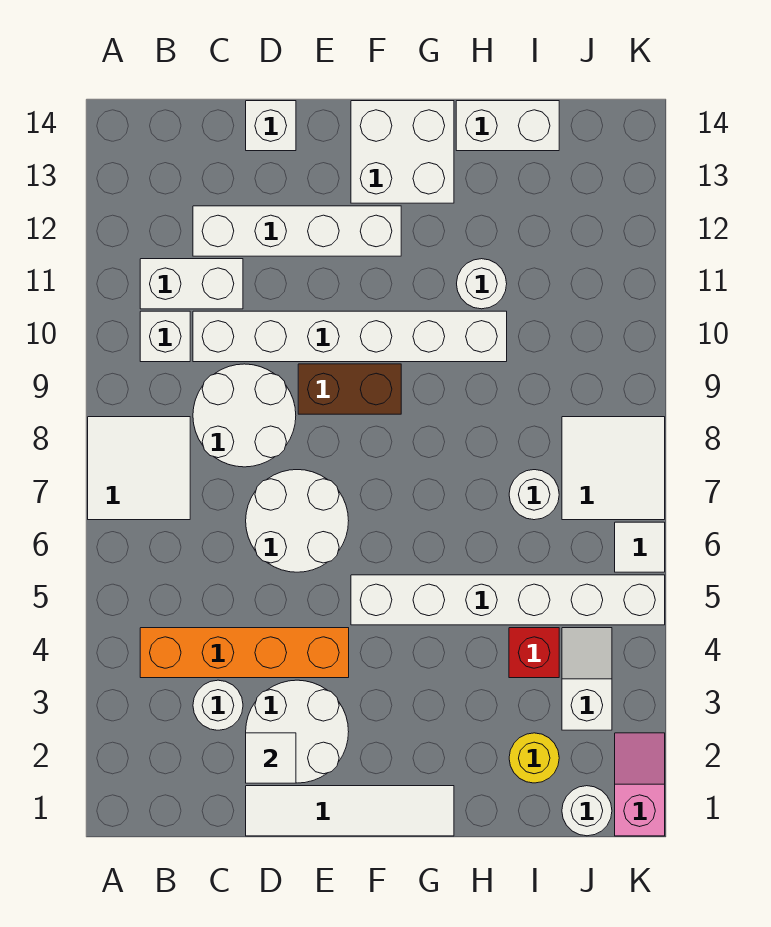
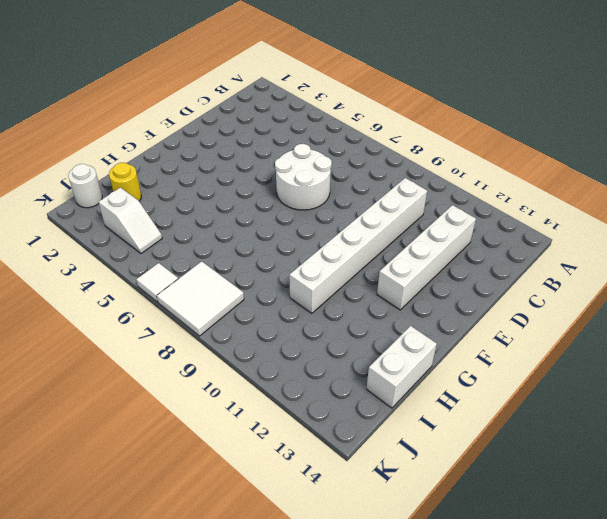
none -> white 2x2 tile [88,417,190,520]
none -> orange 1x4 brick [140,628,349,678]
none -> white 1x1 brick [140,311,190,362]

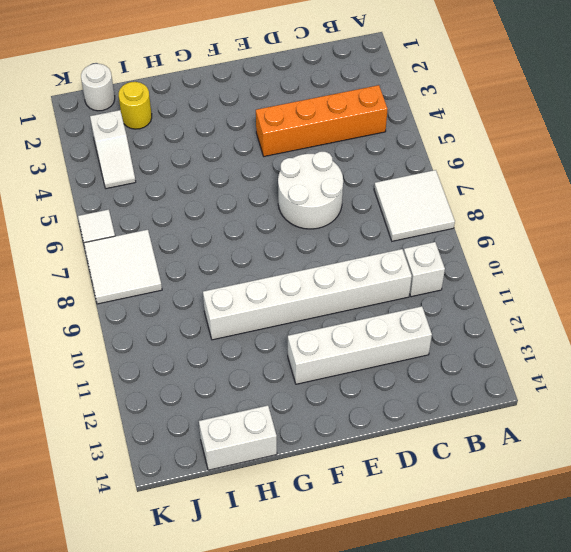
none -> white 1x2 brick [140,259,243,309]
none -> white 1x1 round brick [193,680,243,730]
none -> white 2x2 round brick [193,364,296,467]

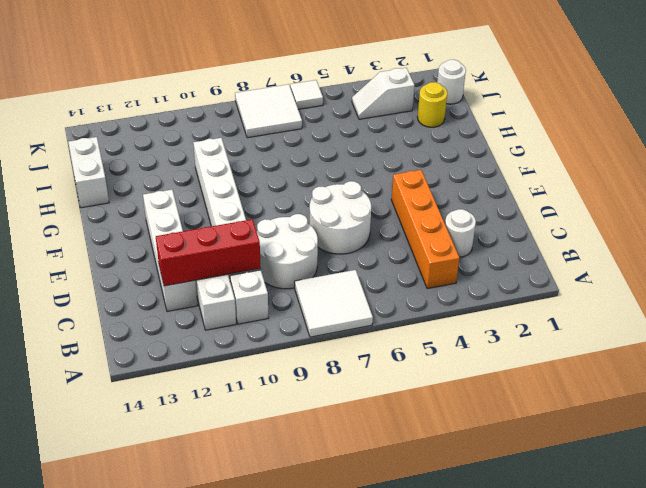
red 1x3 brick [156,219,261,286] -> none
none -> white 1x4 tile [246,786,454,836]
none -> white 2x2 round brick [246,680,349,783]
none -> white 1x1 brick [246,101,296,151]

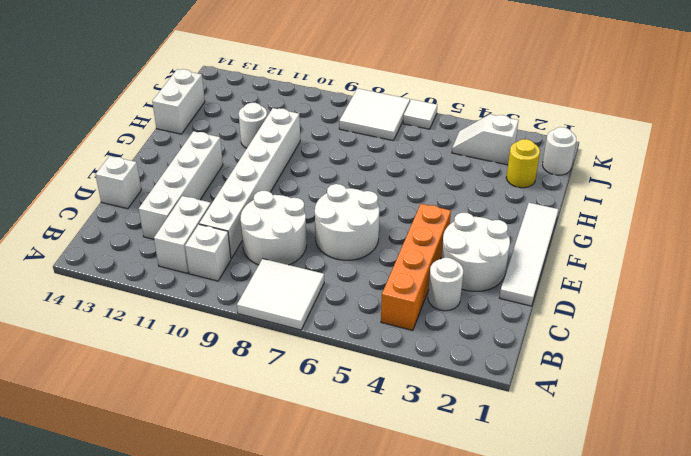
none -> brown 1x2 brick [298,364,401,414]
none -> white 1x6 brick [351,575,665,625]
none -> white 2x2 brick [351,101,454,203]

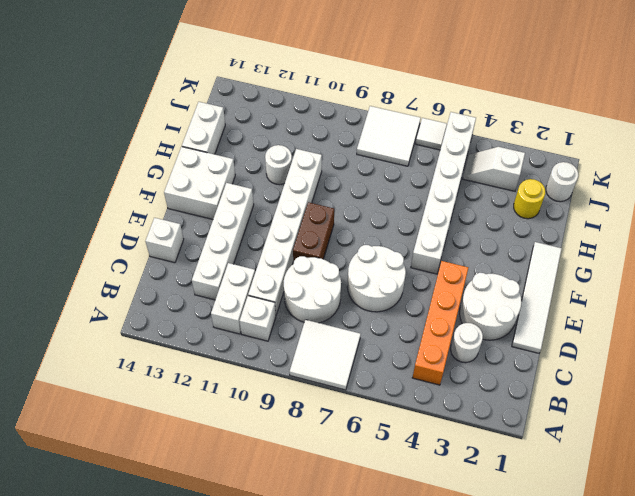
none -> red 1x1 brick [509,628,559,678]
none -> white 1x1 round brick [509,470,559,520]
none -> pink 1x2 slope [615,733,665,836]

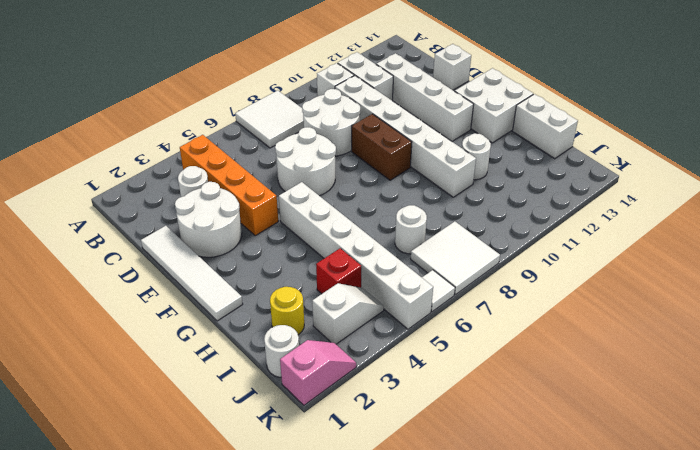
none -> white 1x1 tile [246,733,296,783]

